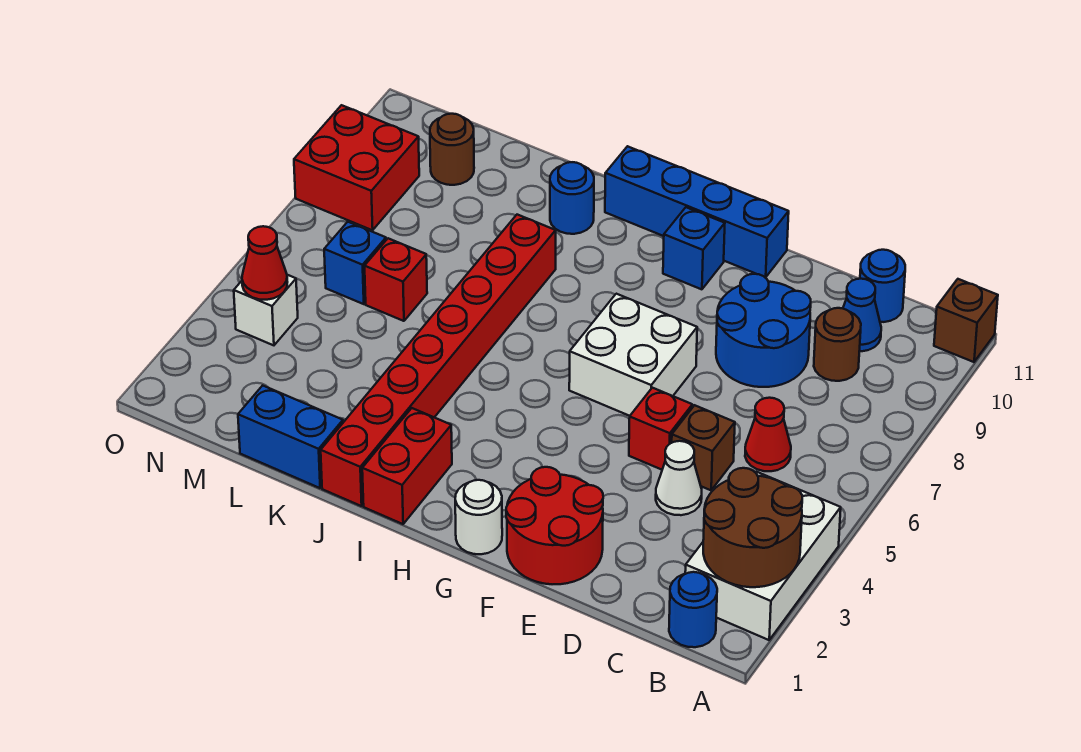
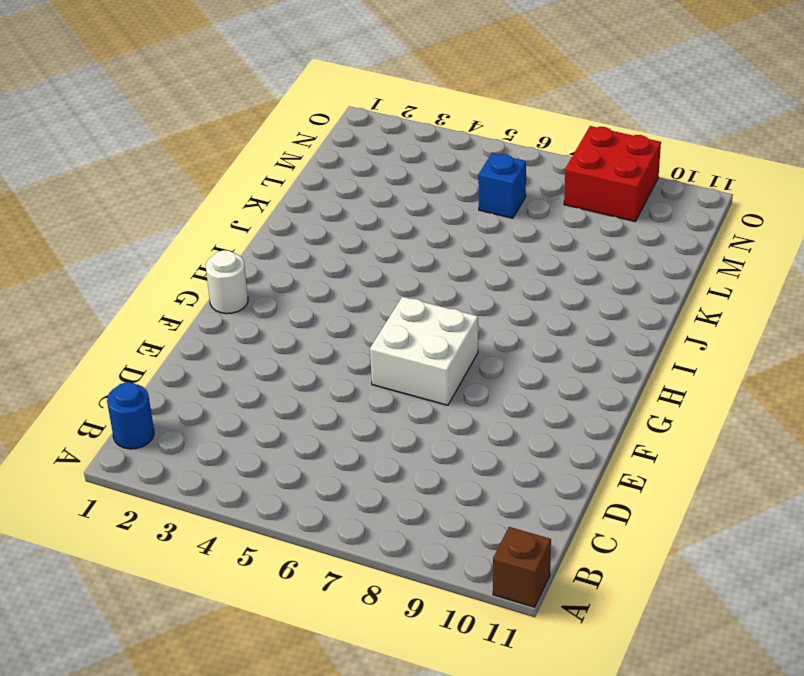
none -> white 2x3 brick [685,472,841,640]
none -> red 1x1 cone [745,398,791,471]
none -> brown 1x1 round brick [814,308,861,381]

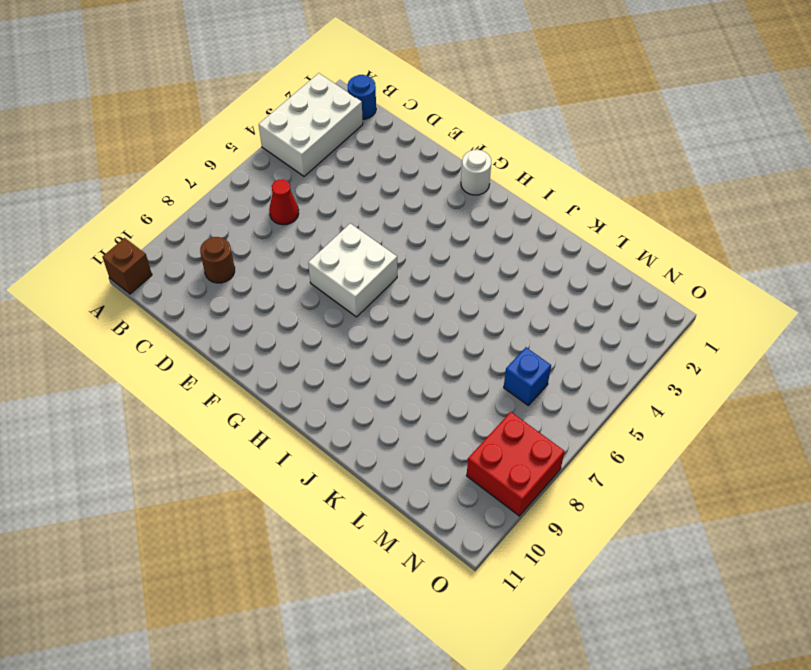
none -> blue 1x1 cone [843,279,881,351]
none -> blue 1x1 round brick [860,250,905,322]
none -> white 1x1 cone [656,441,702,515]

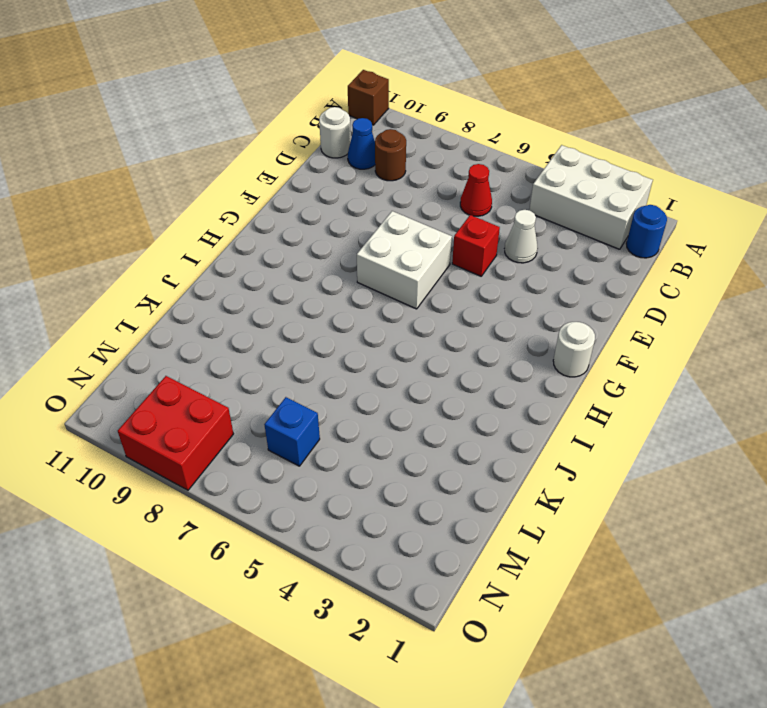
white 1x1 round brick [319,107,351,158] -> blue 1x1 round brick [860,250,905,322]
none -> brown 1x1 brick [672,405,735,490]
none -> blue 2x2 round brick [716,274,811,387]
none -> red 2x2 round brick [506,467,603,584]

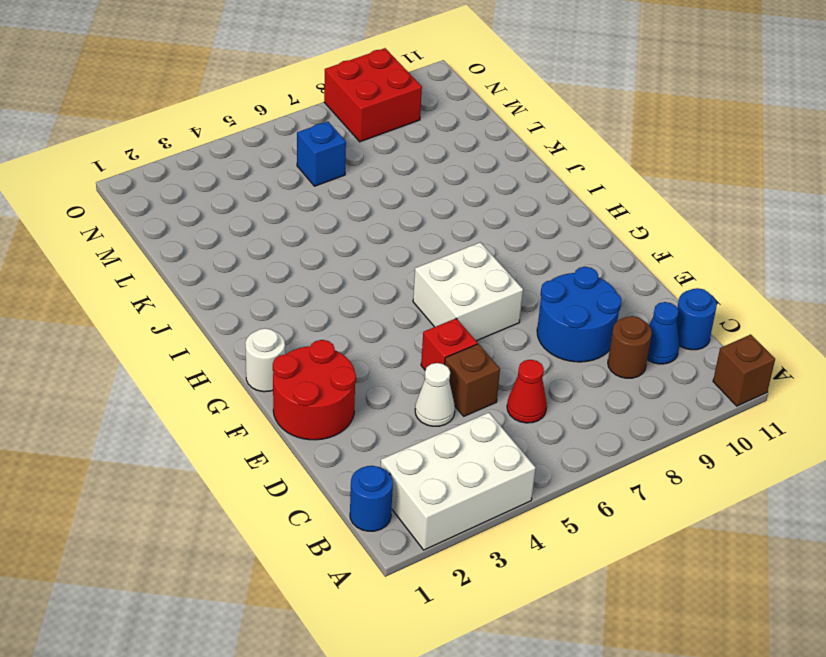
none -> blue 1x4 brick [605,146,789,277]
none -> blue 1x1 brick [663,207,725,289]
none -> red 1x2 brick [362,408,452,524]

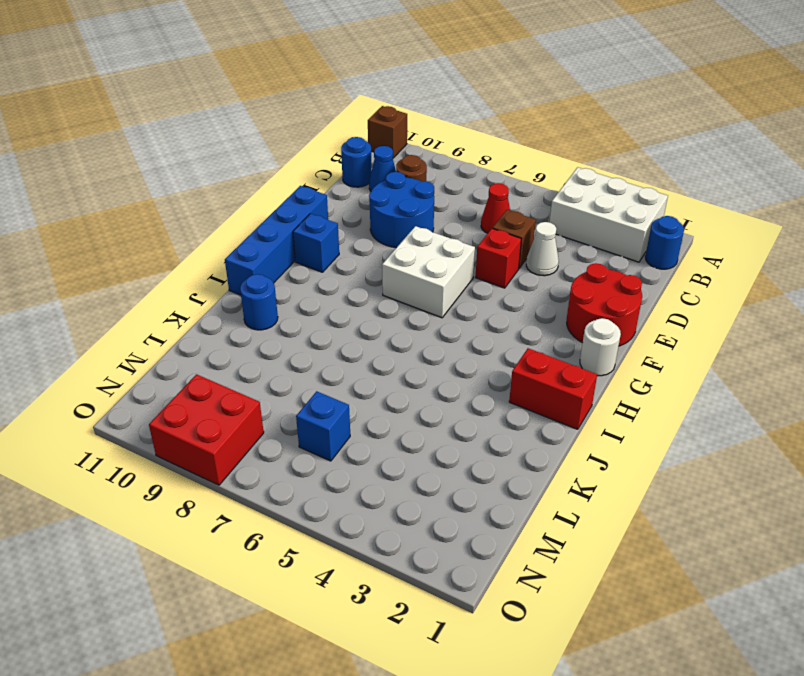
none -> red 1x8 brick [321,215,556,506]
none -> blue 1x2 brick [238,385,343,488]
none -> red 1x1 brick [365,238,427,321]

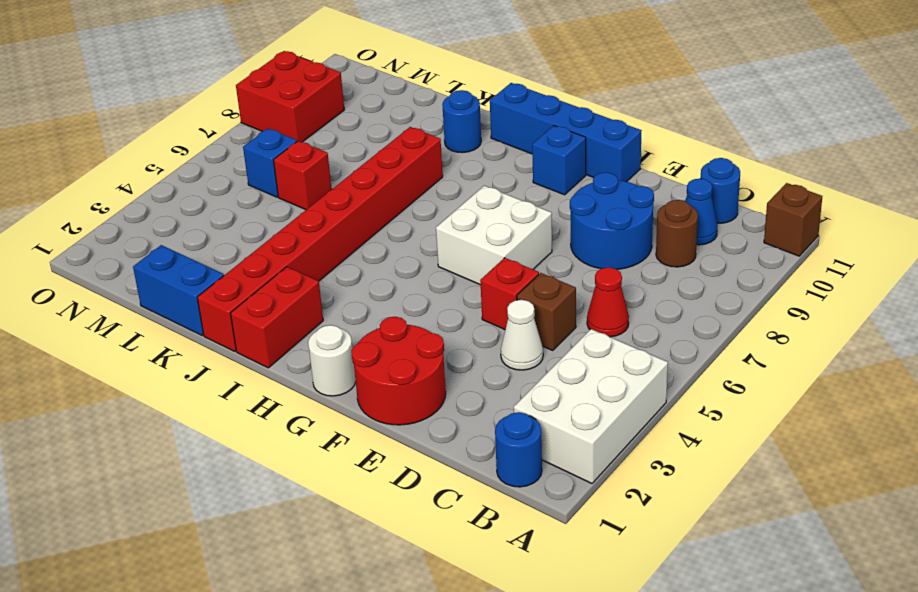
none -> brown 1x1 round brick [430,114,474,185]
none -> white 1x1 brick [234,275,298,345]
none -> brown 2x2 round brick [703,468,802,587]

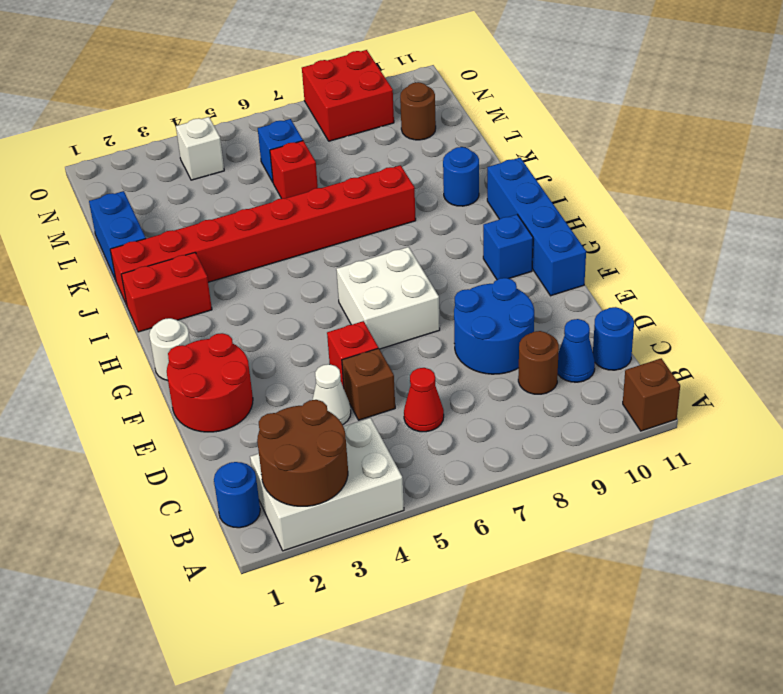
none -> red 1x1 cone [242,226,287,300]

